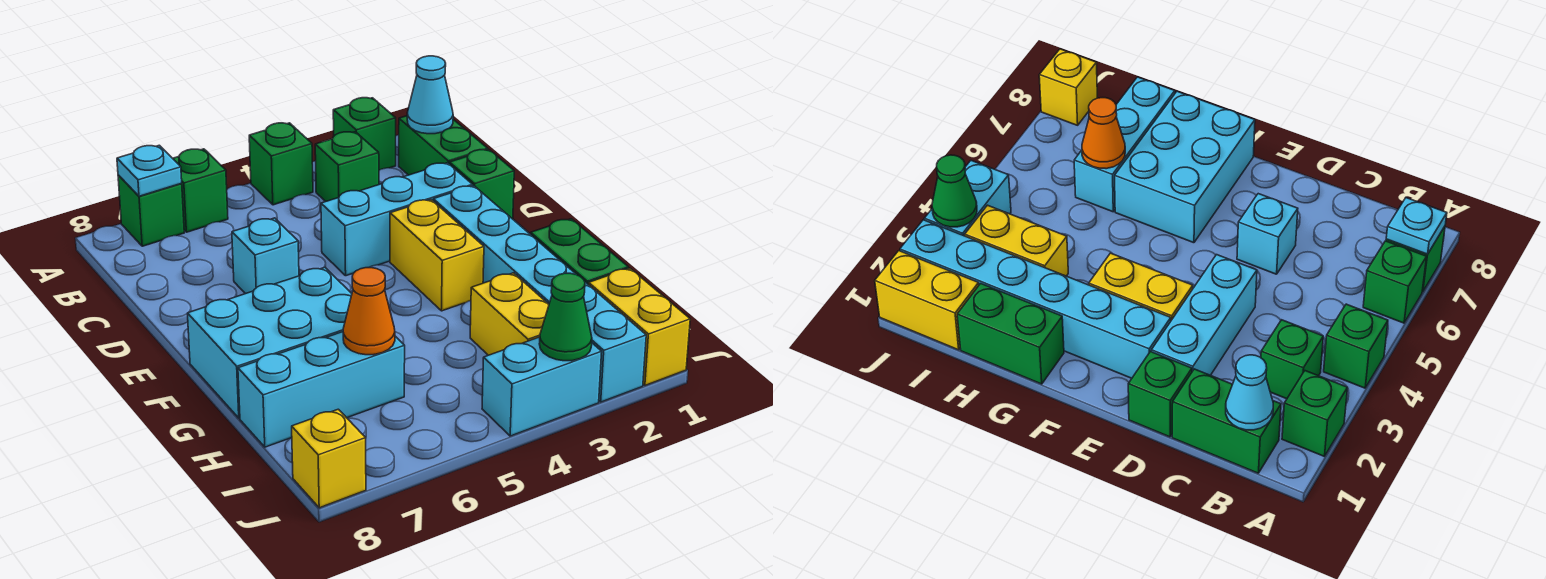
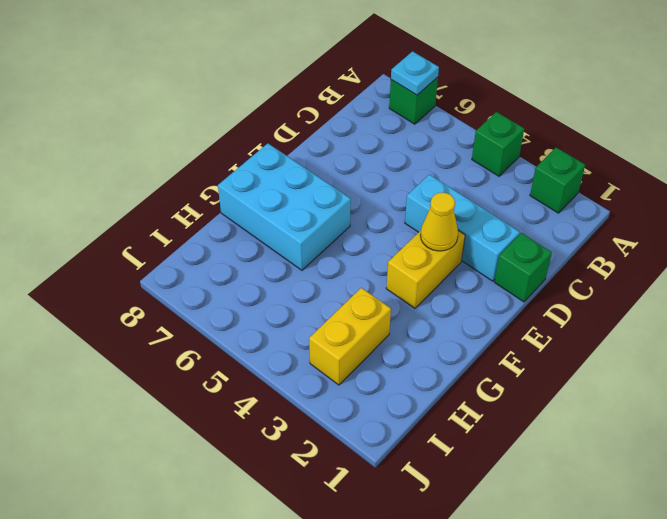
yellow 1x1 cone [420,193,458,251] -> none
none -> green 1x1 brick [173,149,228,232]
none -> green 1x2 brick [399,116,488,175]
none -> green 1x1 brick [315,132,379,202]

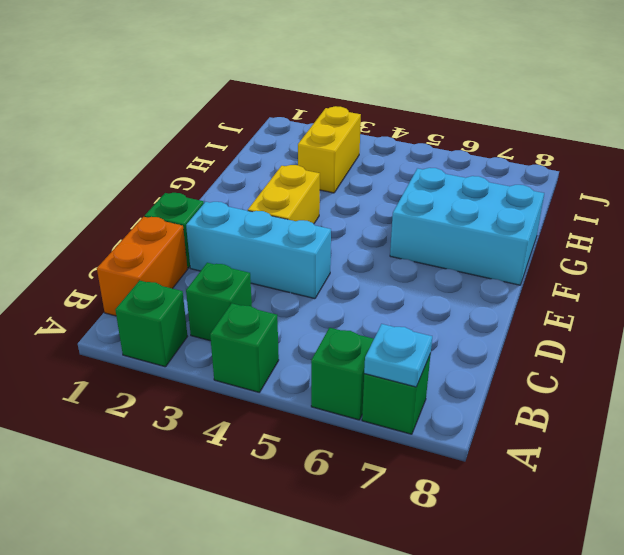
orange 1x2 brick [97,217,188,316] -> green 1x2 brick [399,116,488,175]
none -> cyan 1x1 brick [232,218,299,294]
none -> cyan 1x6 brick [433,186,646,402]
none -> green 1x2 brick [531,219,628,285]

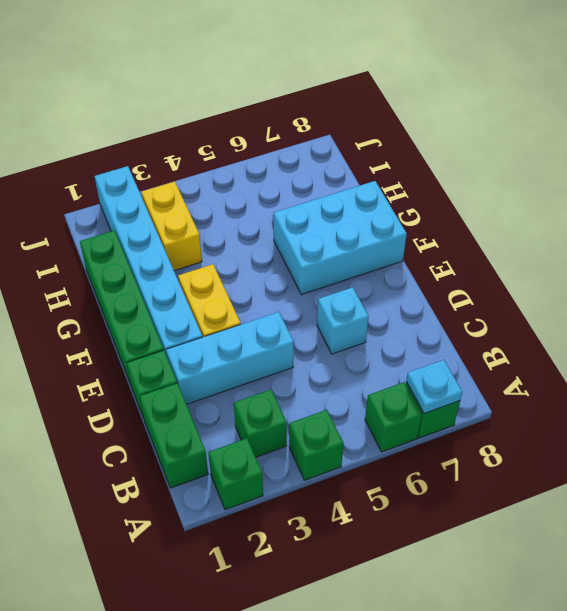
green 1x4 brick [80,230,164,384] -> green 1x2 brick [531,219,628,285]
none -> cyan 1x3 brick [238,332,405,447]
none -> yellow 1x2 brick [589,268,690,385]
none -> cyan 1x2 brick [482,337,602,436]

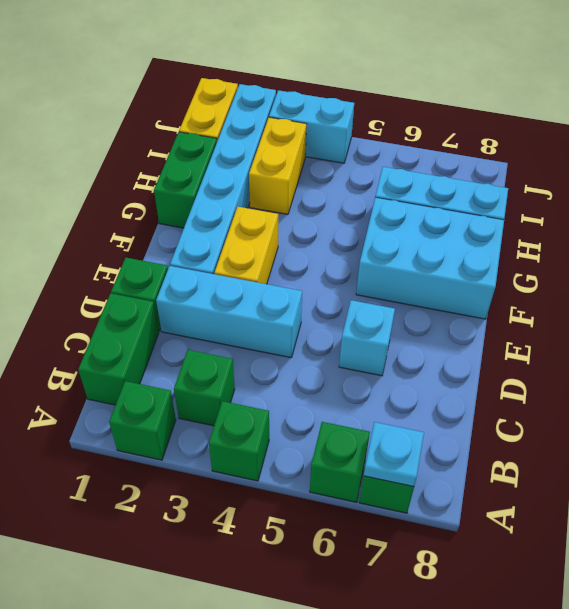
none -> yellow 1x1 brick [292,409,366,508]
none -> cyan 1x1 cone [407,56,453,134]
none -> orange 1x1 cone [343,268,395,355]

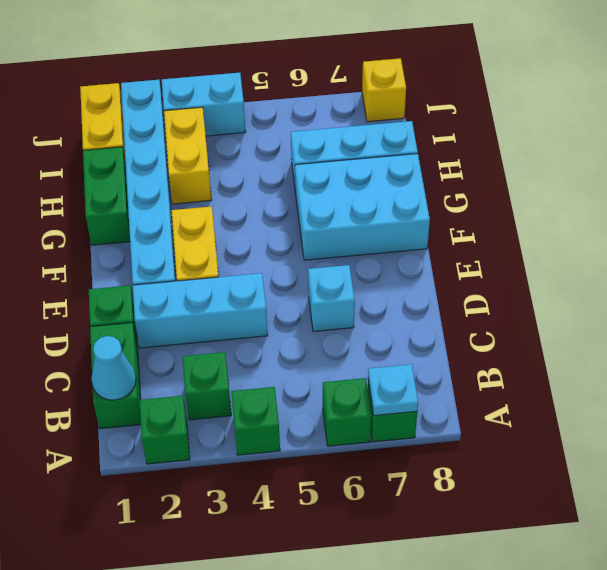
none -> orange 1x1 cone [343,268,395,355]
none -> green 1x1 cone [539,273,592,361]

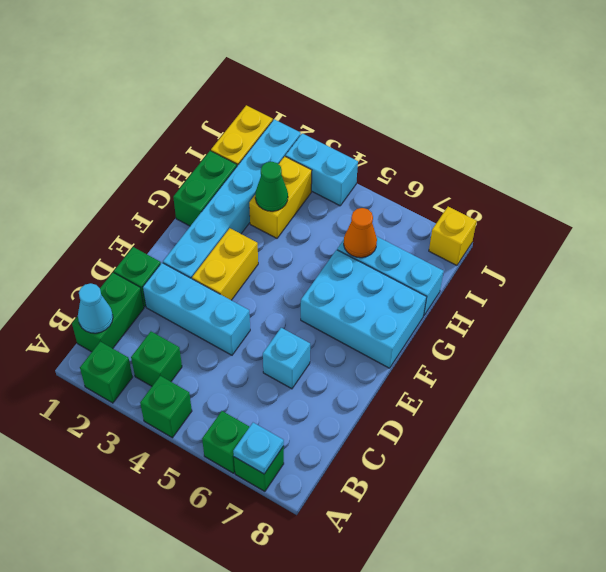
green 1x1 cone [255,162,288,211] -> green 1x1 cone moved to [539,273,592,361]

